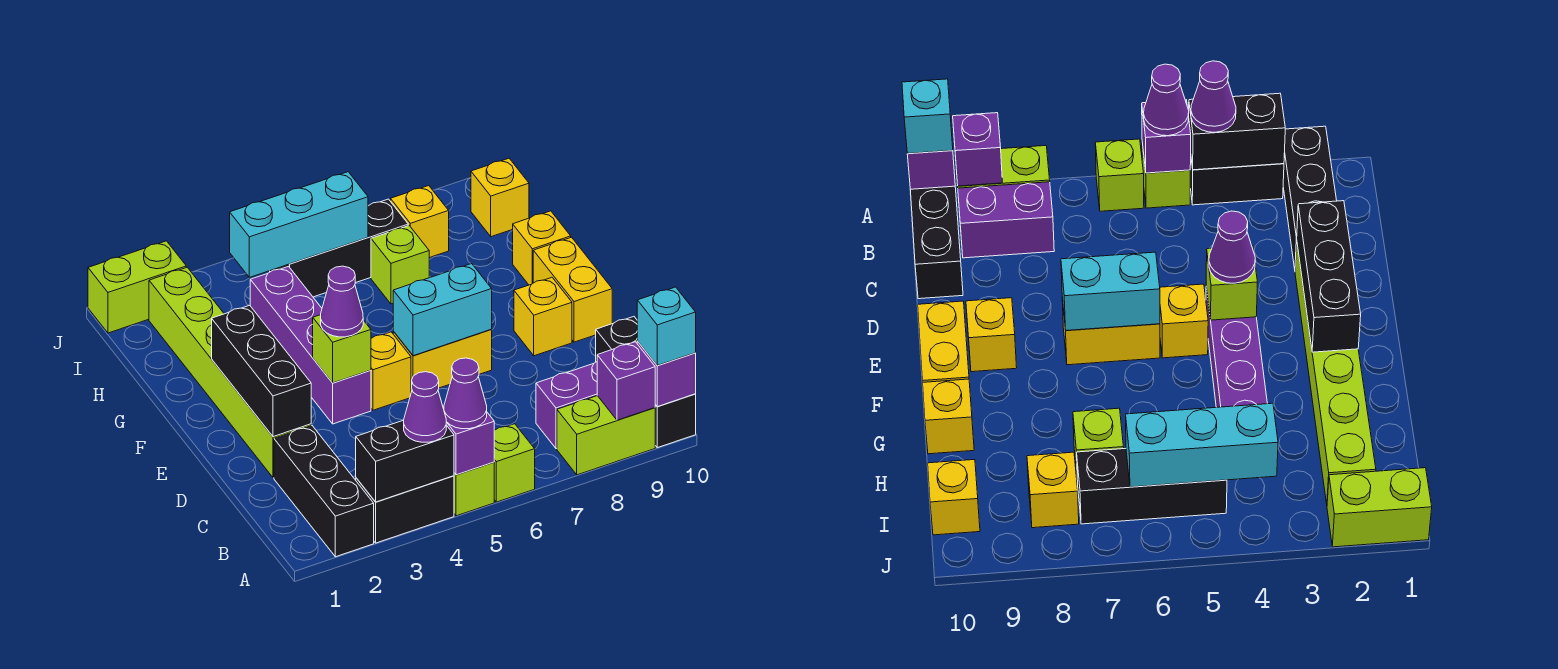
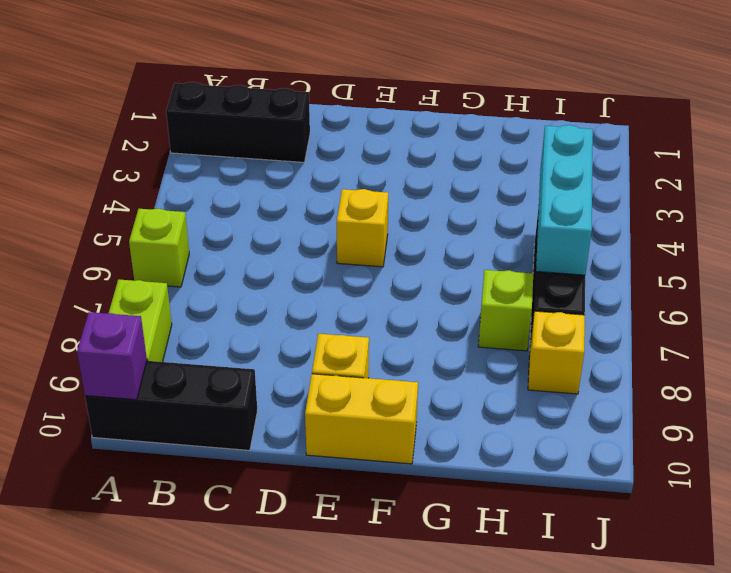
none -> black 1x2 brick [356,476,454,543]
none -> lime 1x1 brick [454,462,494,516]
none -> purple 1x2 brick [536,362,597,449]
none -> lime 1x6 brick [149,267,311,478]

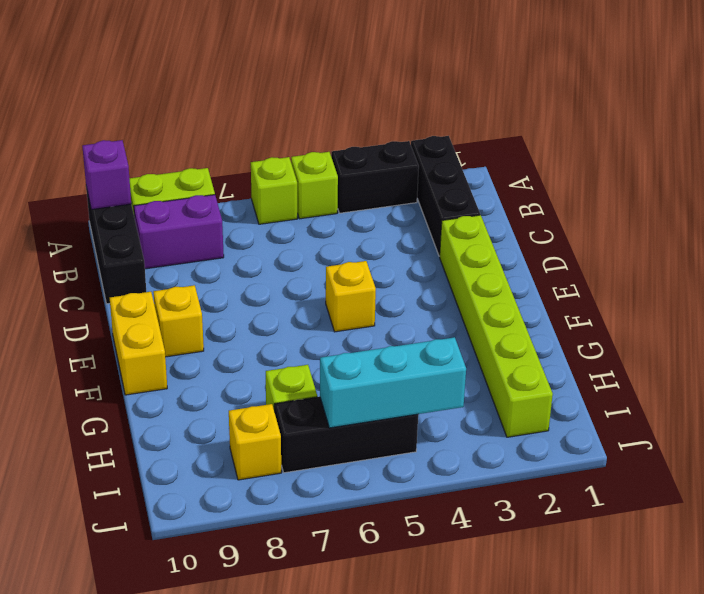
none -> purple 1x4 brick [250,266,371,424]
none -> yellow 1x2 brick [393,330,492,392]
none -> yellow 1x1 brick [513,211,571,285]
none -> yellow 1x1 brick [471,158,529,237]

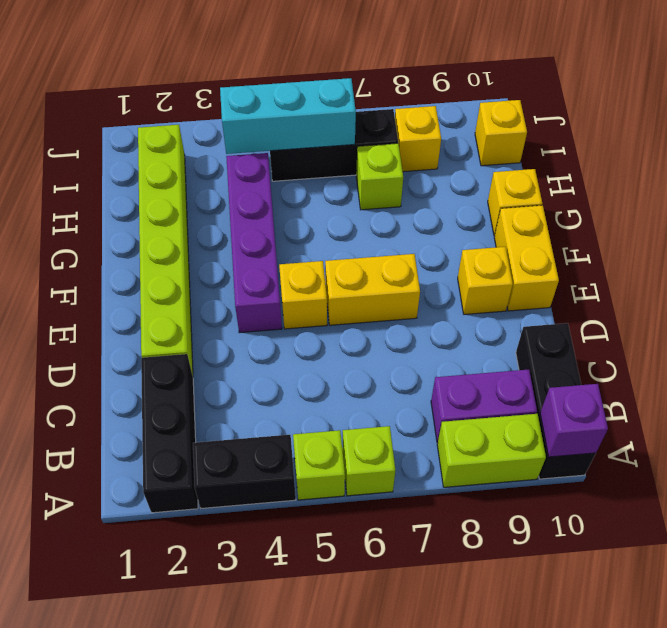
none -> lime 1x2 brick [88,241,186,333]
none -> black 1x2 brick [356,420,454,502]
none -> purple 1x1 brick [443,407,494,475]
none -> purple 1x1 brick [597,342,655,420]

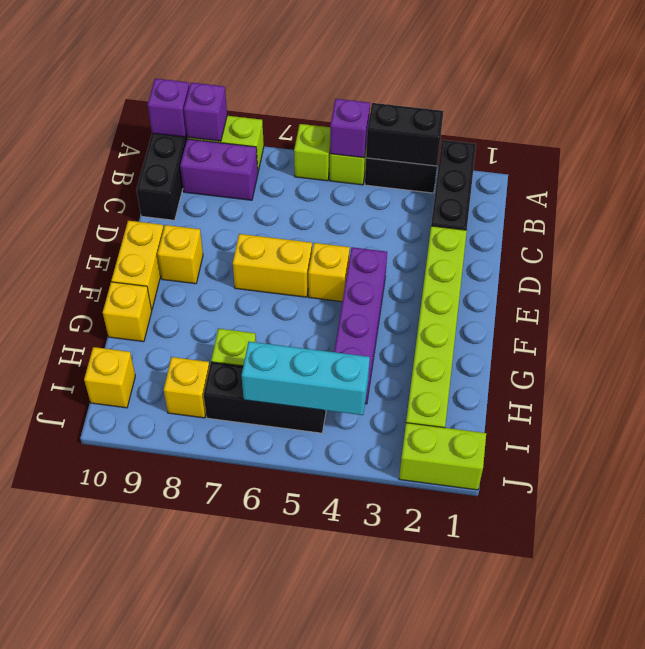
none -> black 1x3 brick [212,305,311,437]
none -> lime 1x1 brick [313,315,371,383]
none -> cyan 1x2 brick [393,264,492,356]
none -> purple 1x1 cone [404,372,446,442]

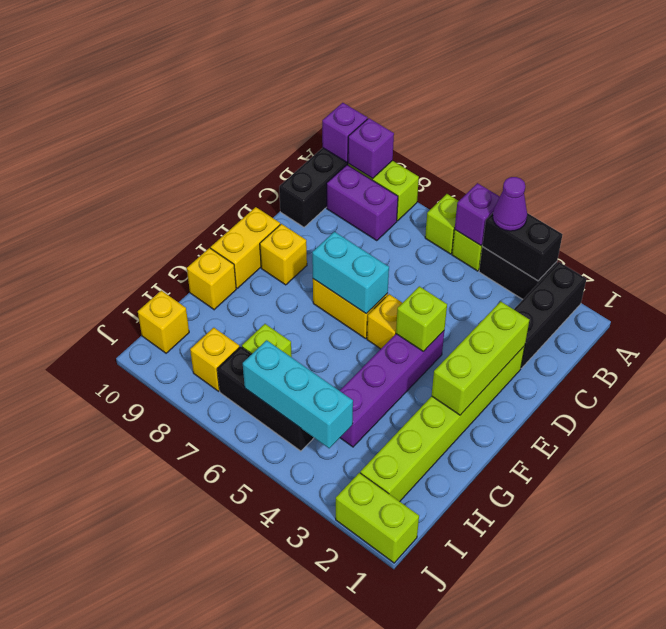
lime 1x3 brick [432,301,529,415] -> black 1x3 brick [212,305,311,437]
none -> purple 1x1 cone [444,358,487,429]
none -> cyan 1x1 brick [637,287,696,365]
none -> purple 1x1 cone [321,266,363,337]

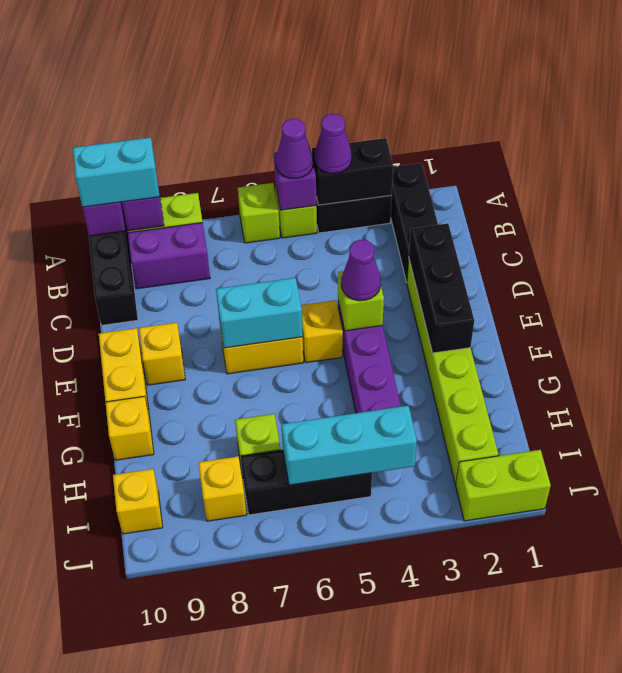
cyan 1x2 brick [73,137,160,207] -> cyan 1x1 brick [637,287,696,365]

